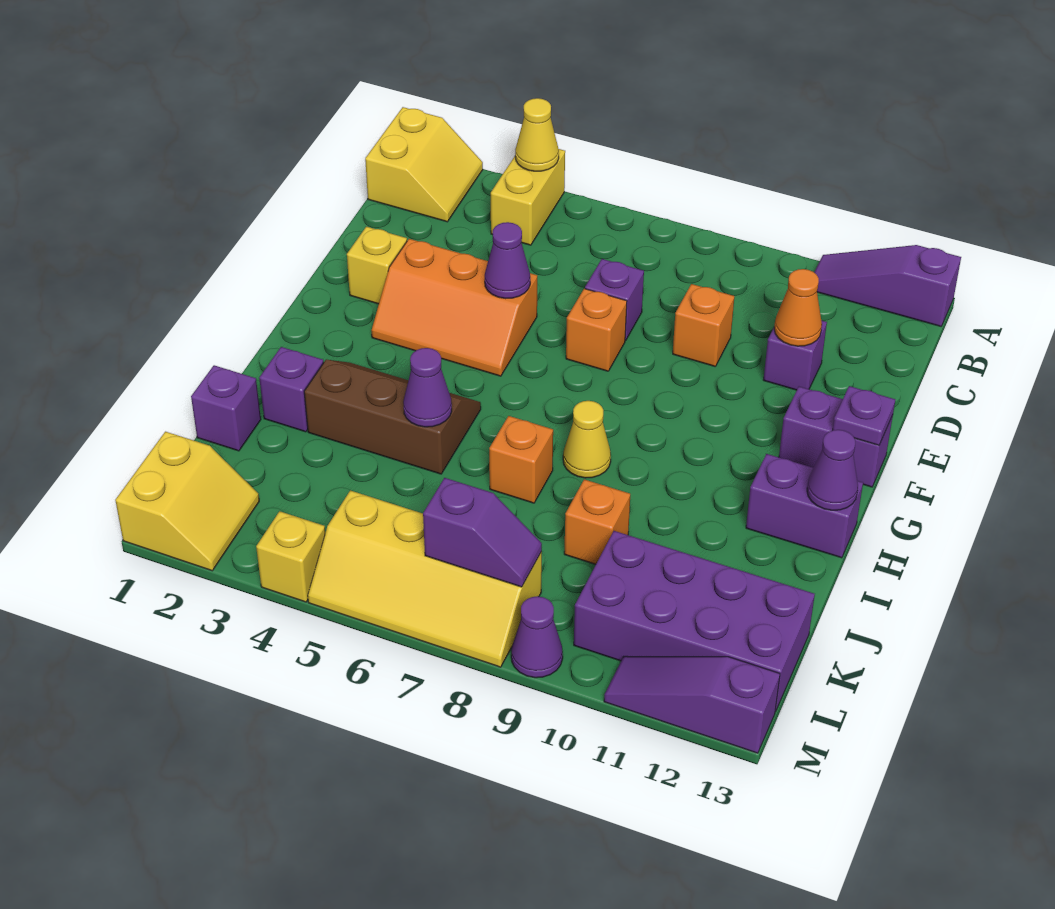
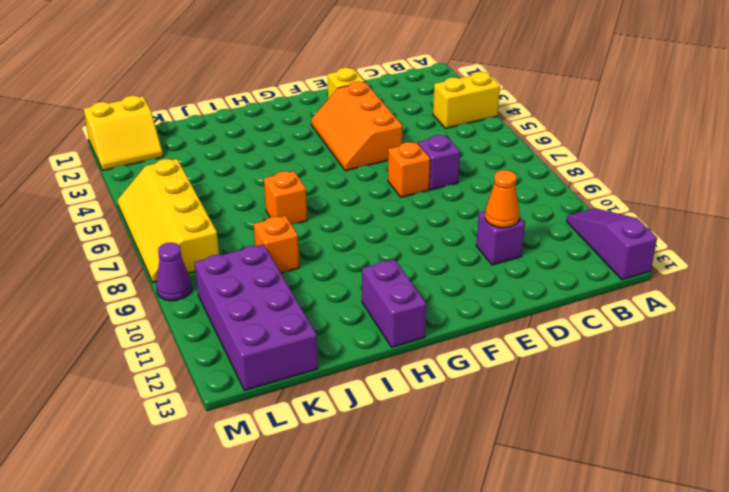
none -> yellow 2x2 slope [365,107,483,222]
none -> orange 1x1 brick [673,284,734,366]
none -> purple 1x2 brick [779,387,893,487]
none -> brown 2x3 slope [304,360,481,474]

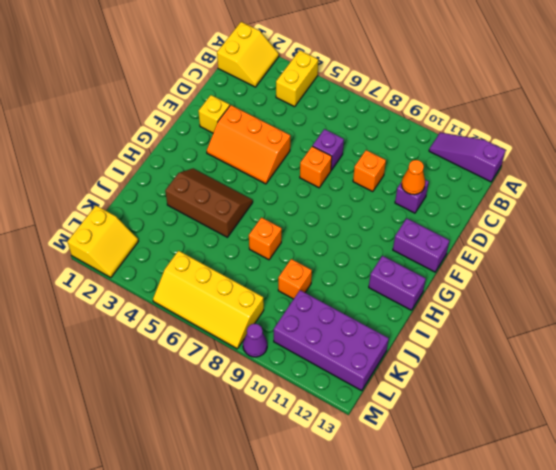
none -> yellow 1x1 cone [563,401,611,478]
none -> purple 1x1 brick [259,347,324,432]
none -> purple 1x1 brick [191,365,261,451]
none -> yellow 1x1 brick [256,511,325,602]

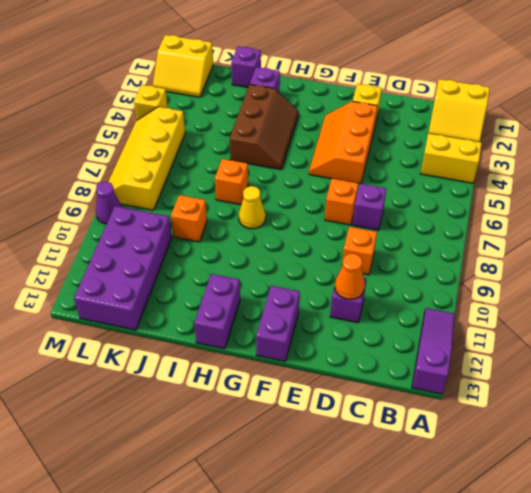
none -> purple 1x3 slope [604,656,780,753]
none -> yellow 1x1 cone [515,98,559,171]
none -> purple 1x1 cone [485,222,530,299]
none -> purple 1x1 plate [833,386,895,445]

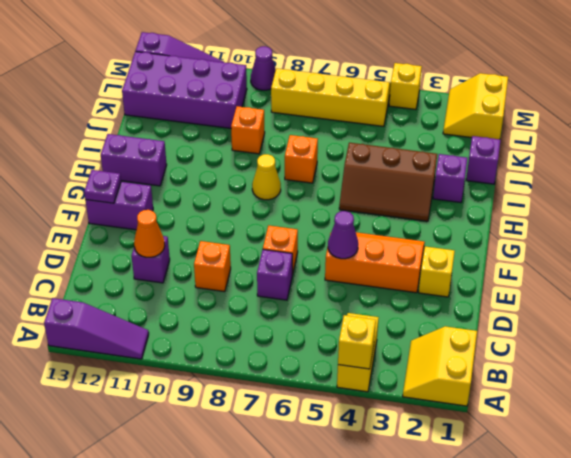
yellow 1x1 brick [338,315,376,369] -> yellow 1x1 cone [515,98,559,171]
none -> purple 1x1 cone [807,430,858,510]
none -> purple 1x1 cone [403,348,452,427]
none -> purple 1x2 slope [423,478,542,587]

